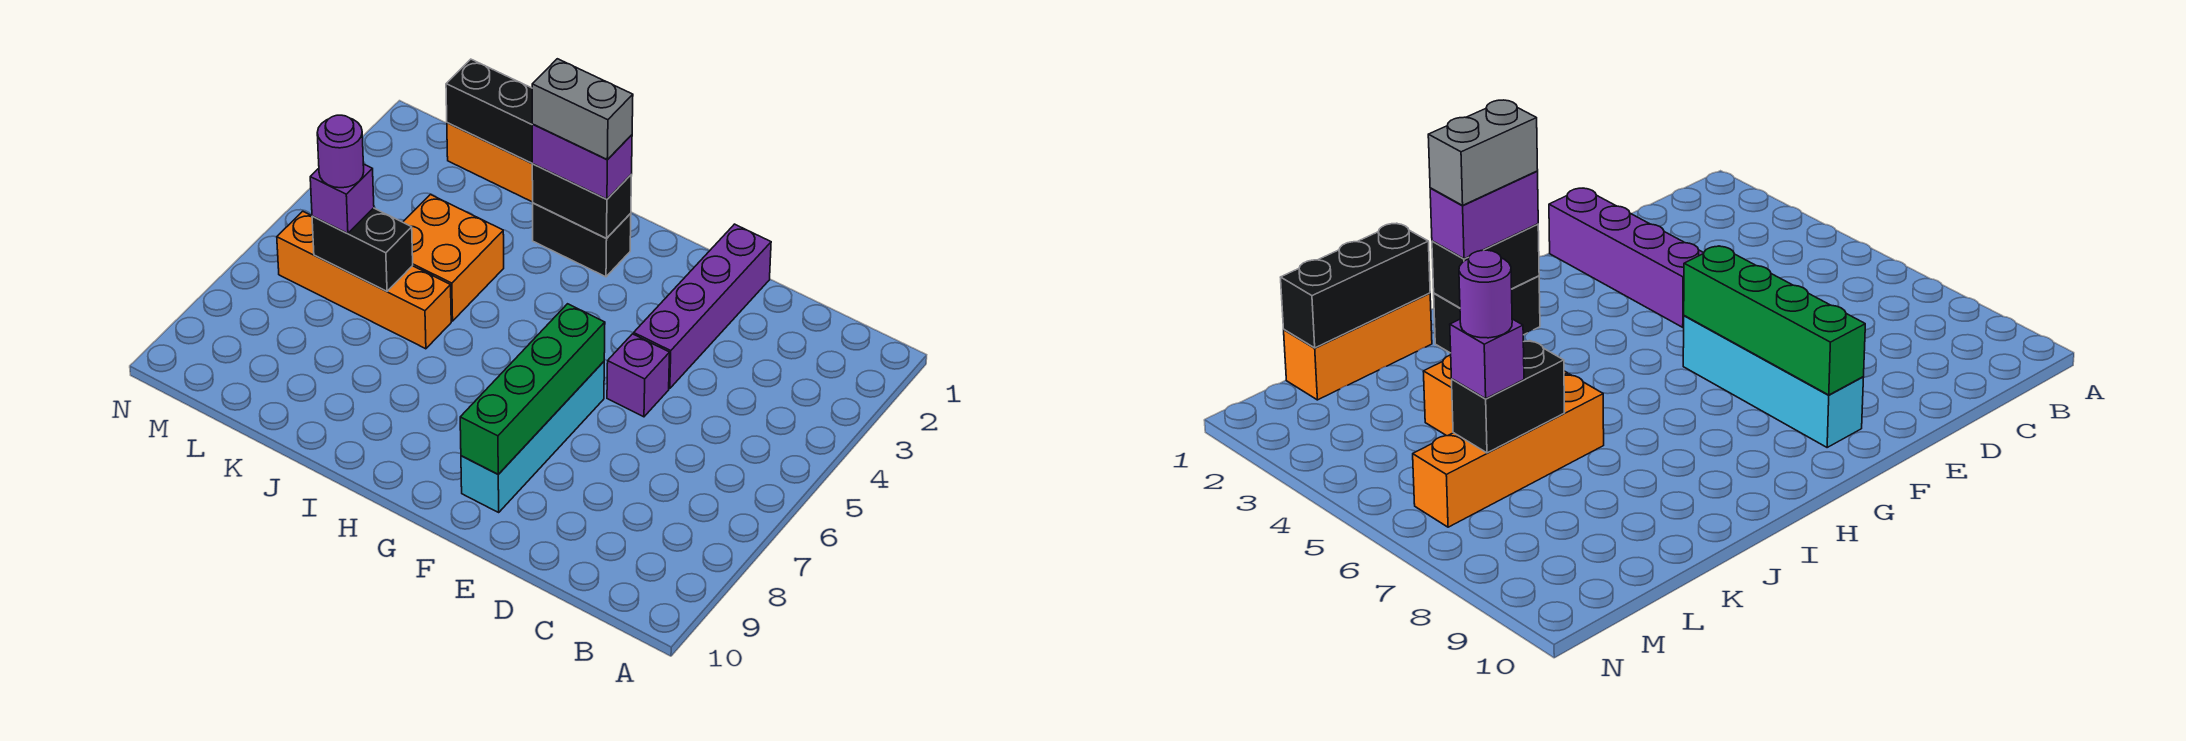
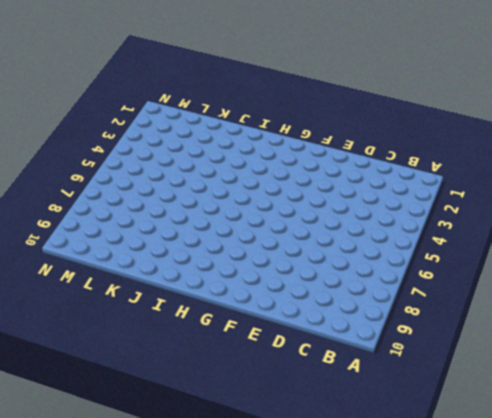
none -> purple 1x4 brick [634,224,771,389]
none -> purple 1x1 brick [607,334,670,417]
none -> cyan 1x4 brick [461,362,604,512]

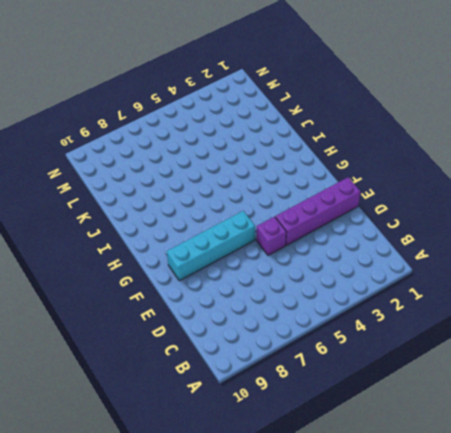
none -> black 1x2 brick [533,203,631,277]
none -> orange 1x3 brick [447,123,533,202]
none -> orange 2x2 brick [403,195,504,321]

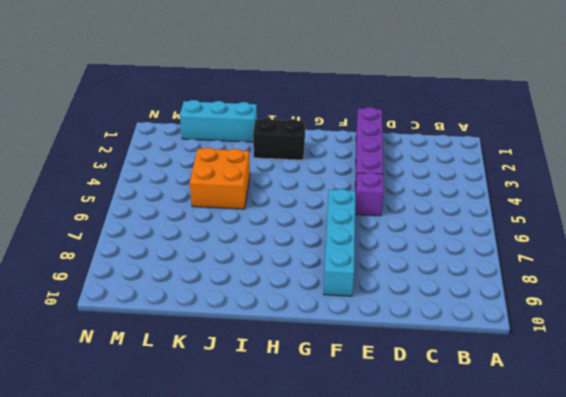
cyan 1x3 brick [180,100,257,142] -> orange 1x3 brick [447,123,533,202]
none -> orange 1x4 brick [277,211,451,349]
none -> green 1x4 brick [460,304,605,474]
none -> black 1x2 brick [532,164,632,239]

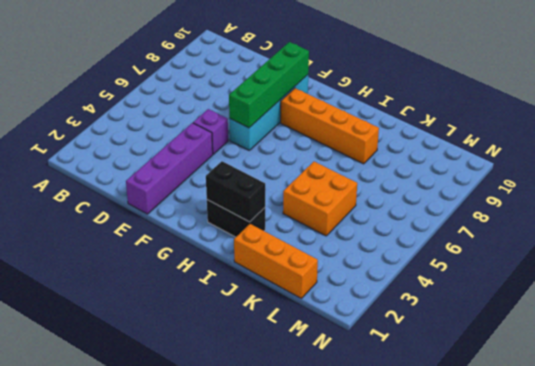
orange 1x4 brick [281,88,379,164] -> orange 1x4 brick moved to [277,211,451,349]
none -> black 1x3 brick [446,59,532,163]
none -> black 1x2 brick [312,208,413,291]
none -> purple 1x2 brick [532,124,632,199]

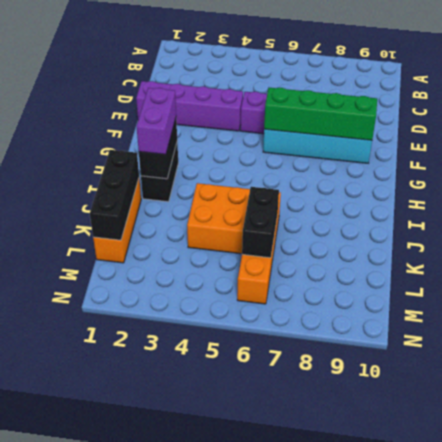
none -> purple 1x1 brick [310,164,374,234]
none -> grey 1x2 brick [532,59,633,160]
none -> purple 1x1 round brick [317,115,364,188]

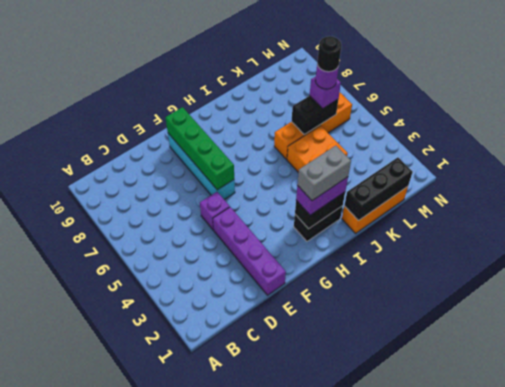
black 1x1 round brick [317,36,341,72] -> none

